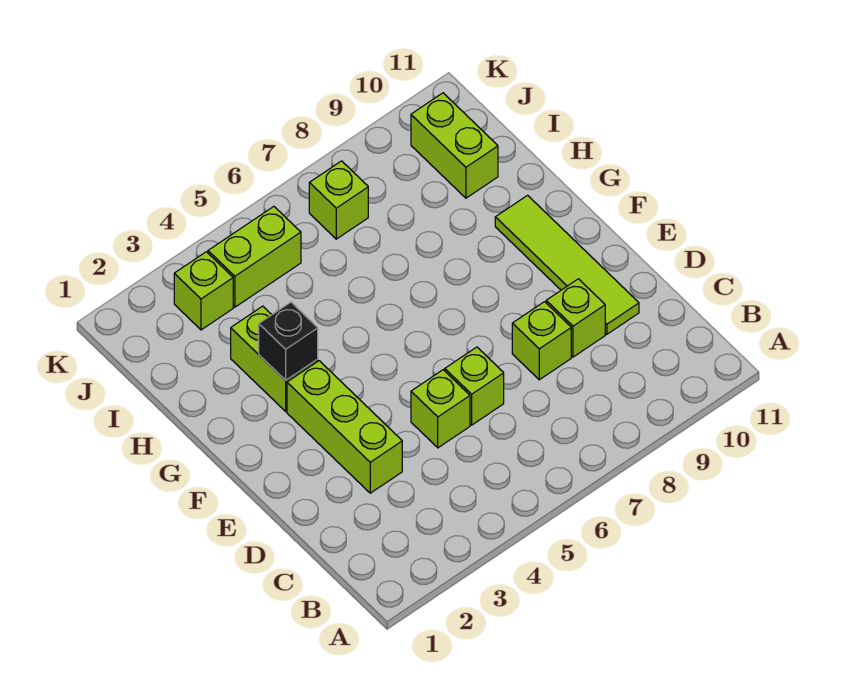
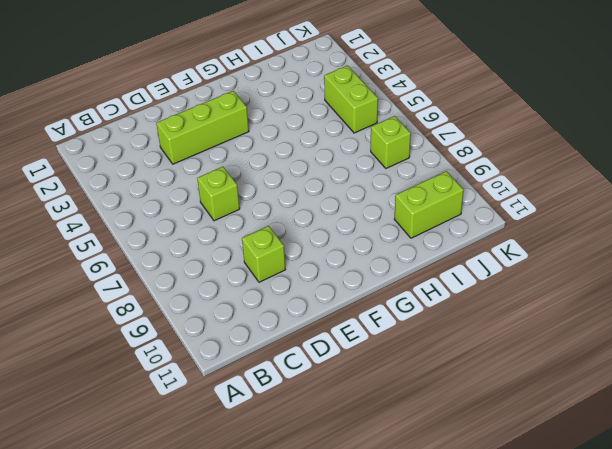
none -> lime 1x1 brick [411,370,470,448]
none -> lime 1x1 brick [512,302,571,380]
none -> lime 1x4 tile [495,195,639,334]

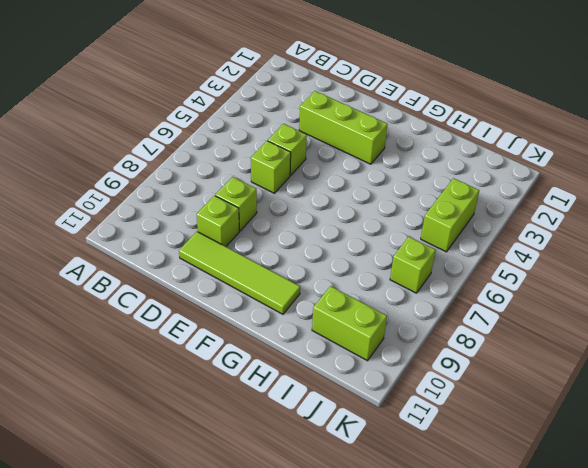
none -> lime 1x2 brick [231,306,318,411]
none -> lime 1x1 brick [174,252,233,330]
none -> black 1x1 brick [259,302,318,380]

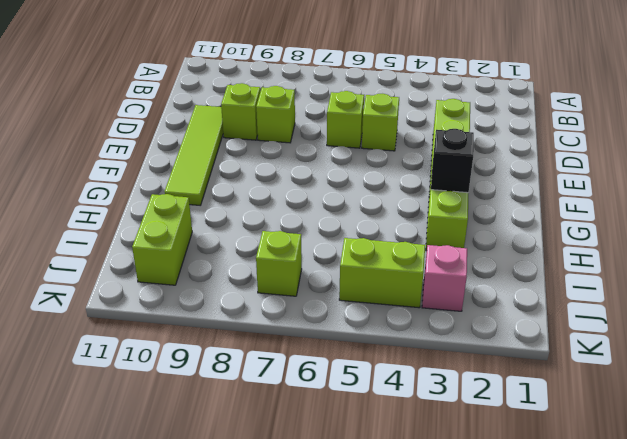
pink 1x1 brick [422,245,467,311] -> lime 1x1 brick [174,252,233,330]

